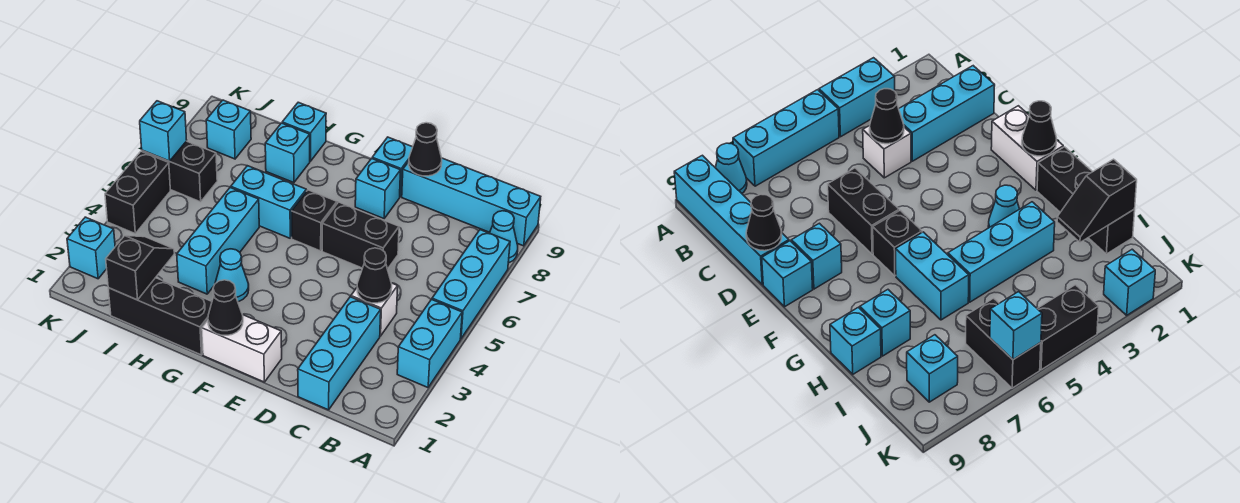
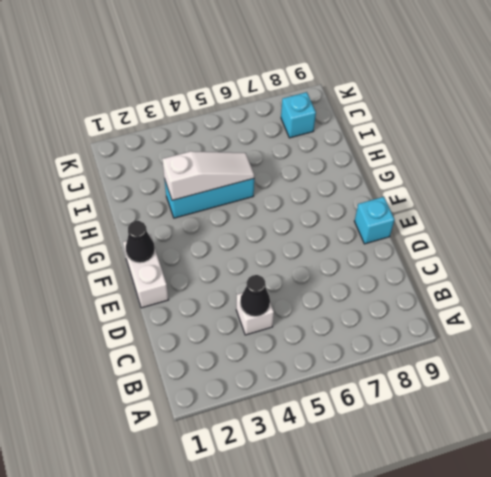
white 1x3 slope [162,151,254,200] -> none
none -> cyan 1x2 brick [397,300,462,388]
none -> cyan 1x3 brick [432,230,510,339]
none -> cyan 1x1 cone [490,211,518,263]

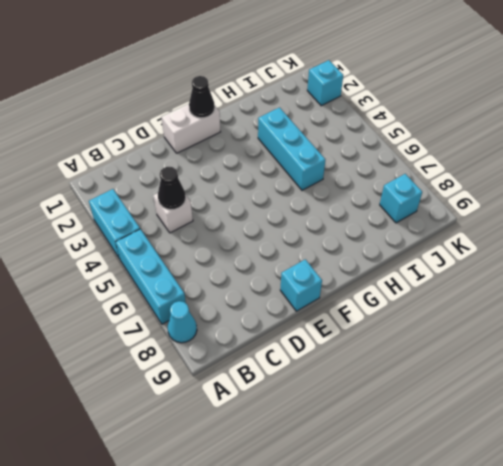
none -> cyan 1x4 brick [402,158,541,246]
none -> cyan 1x3 brick [298,297,381,410]
none -> black 1x2 brick [322,202,399,269]

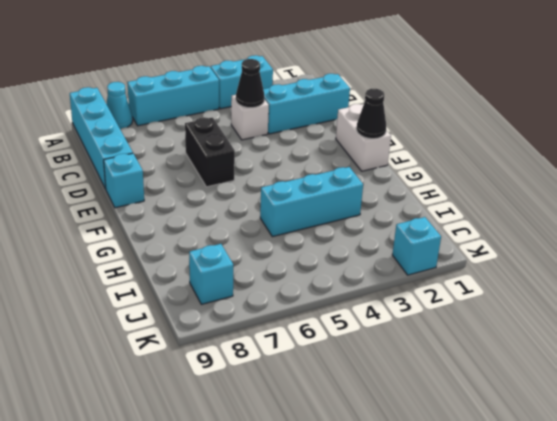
none -> cyan 1x1 brick [355,158,401,219]
none -> black 1x1 brick [292,190,337,251]
none -> black 1x3 brick [108,278,212,355]

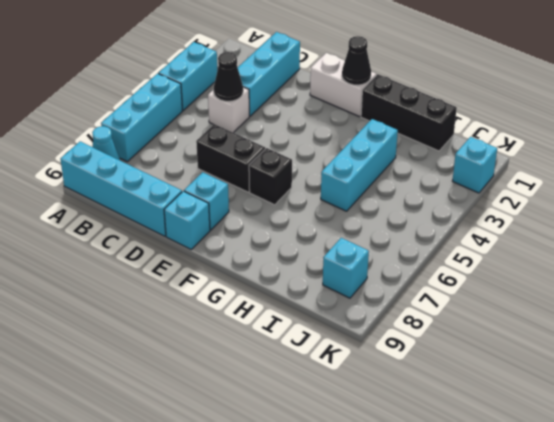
none -> cyan 1x1 cone [215,249,249,302]
none -> cyan 1x2 brick [231,166,306,238]
none -> cyan 1x1 brick [265,123,310,183]

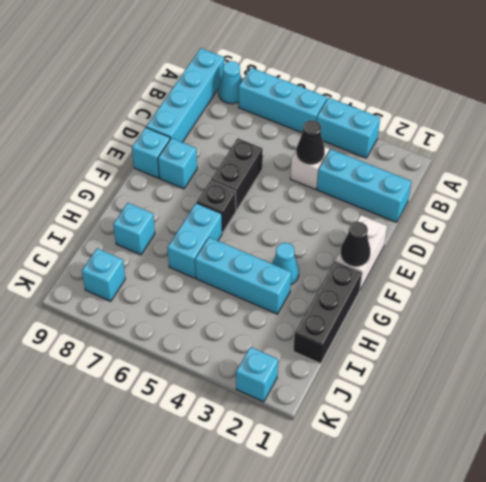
none -> cyan 1x1 brick [282,102,326,161]
none -> black 1x2 brick [142,141,217,202]
none -> black 1x2 brick [105,151,170,233]

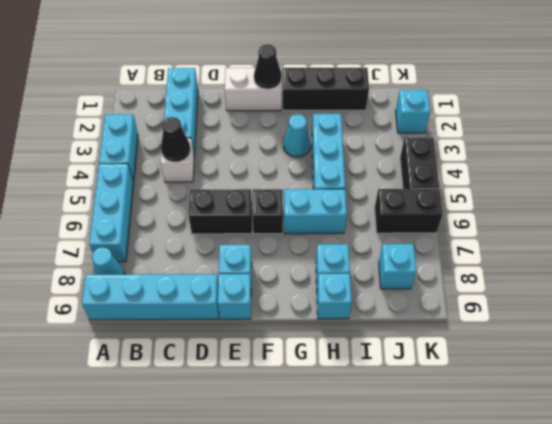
none -> black 1x1 cone [409,123,442,176]
none -> black 1x2 slope [106,236,174,300]
none -> cyan 1x1 brick [140,101,187,161]

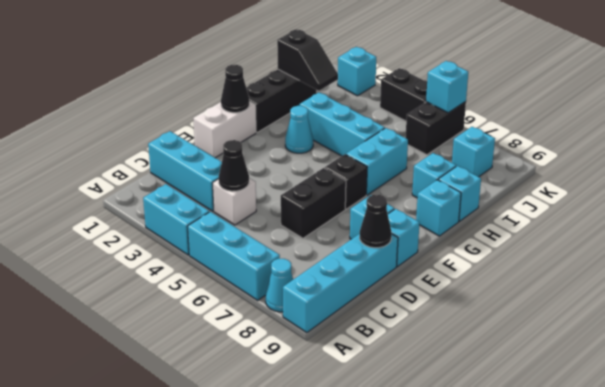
cyan 1x1 brick [416,180,461,236] -> none

